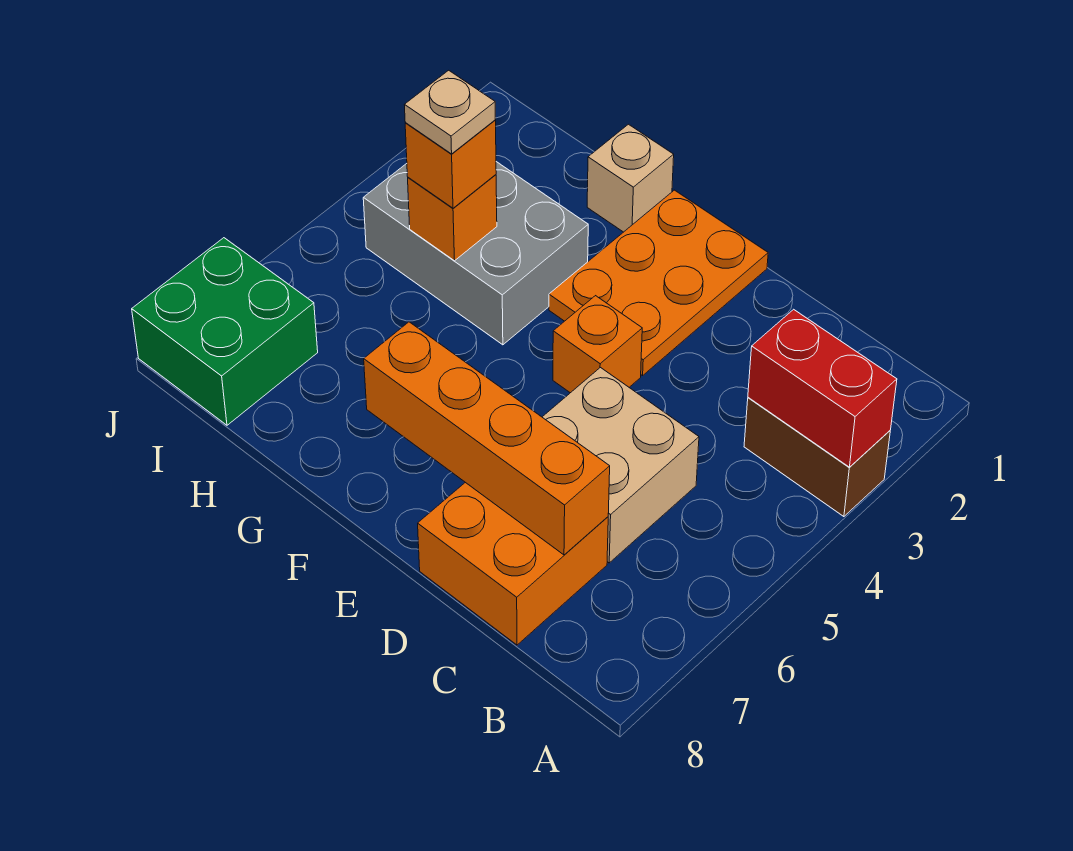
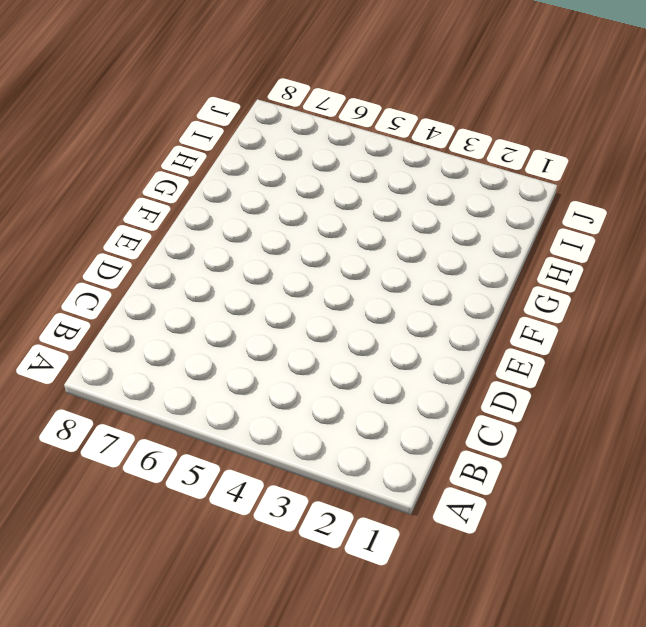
none -> brown 1x2 brick [744,398,890,517]
none -> tan 2x2 brick [542,368,699,563]
none -> orange 2x2 brick [418,482,608,645]

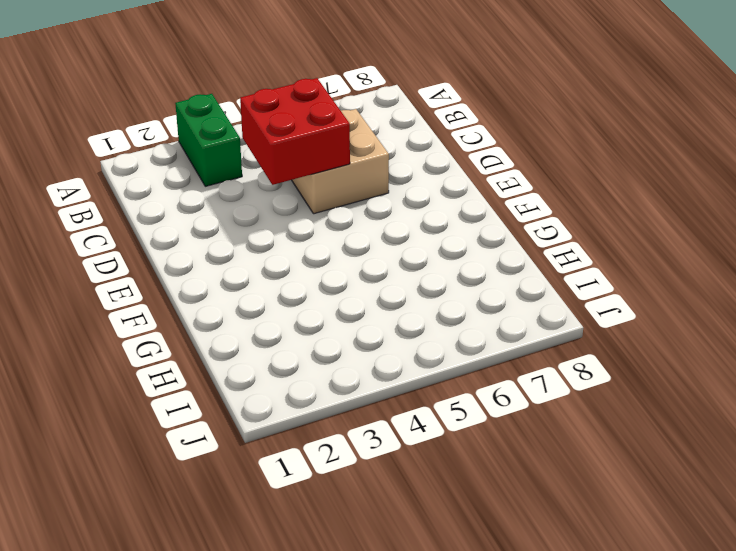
green 1x2 brick [175,94,242,186] -> brown 1x2 brick [744,398,890,517]
red 2x2 brick [240,78,350,185] -> none
none -> orange 2x2 brick [418,482,608,645]
none -> orange 2x3 plate [549,190,768,376]
none -> orange 1x1 brick [553,296,642,393]

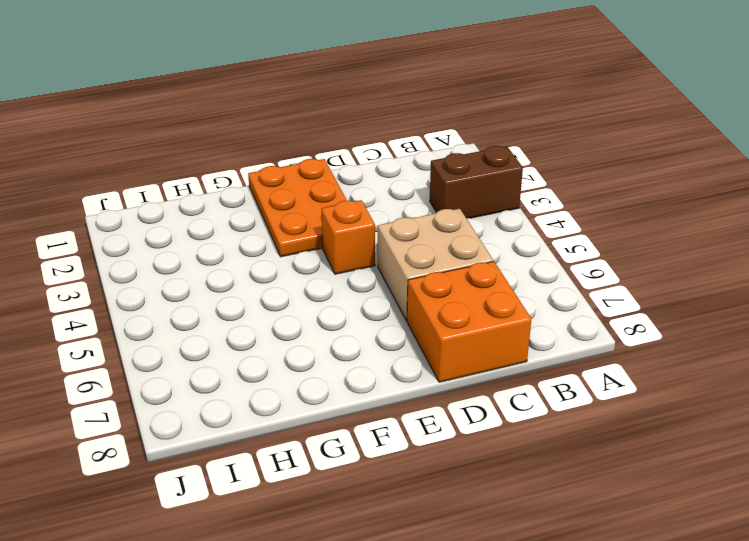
none -> tan 1x1 brick [587,124,674,232]
none -> grey 2x3 brick [363,162,588,345]
none -> green 2x2 brick [132,238,318,425]

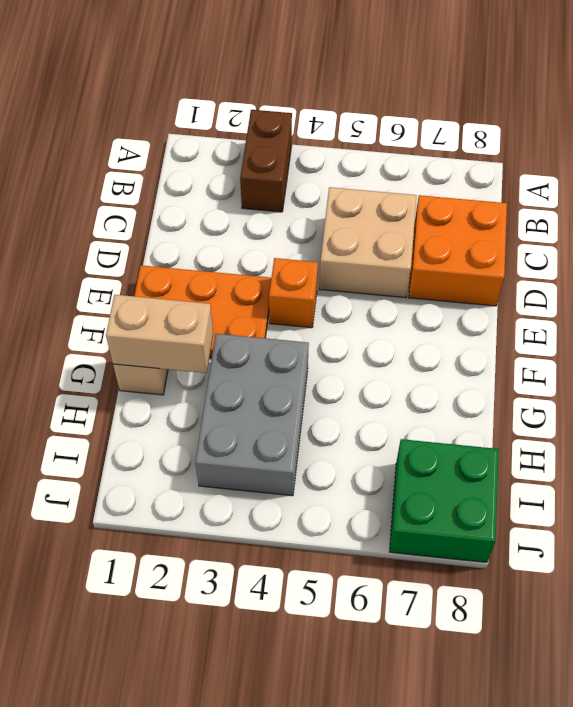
tan 1x2 brick [106,295,213,373] -> none
none -> red 1x2 brick [748,309,897,467]
none -> orange 1x4 brick [364,322,610,555]
none -> orange 1x1 brick [408,175,497,261]

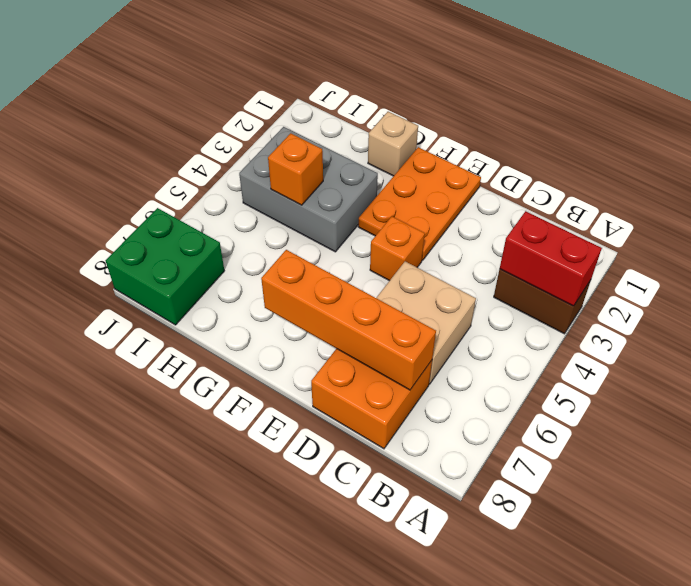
none -> orange 1x1 brick [405,120,496,208]
none -> tan 1x1 plate [405,70,495,154]

